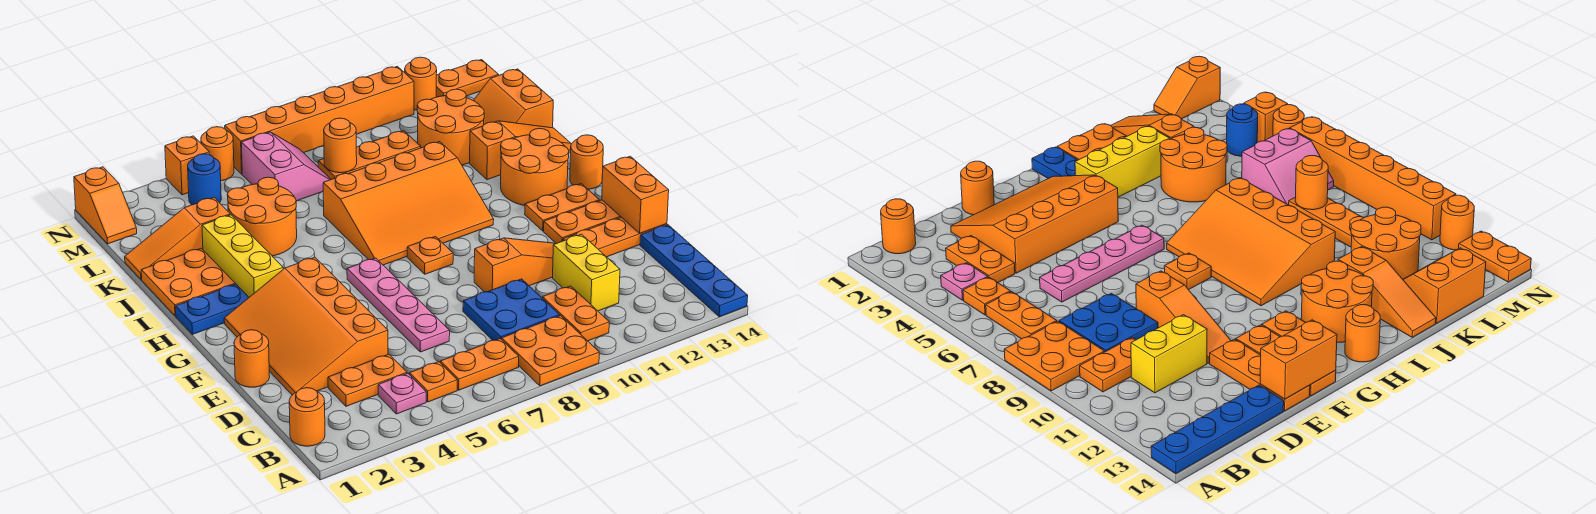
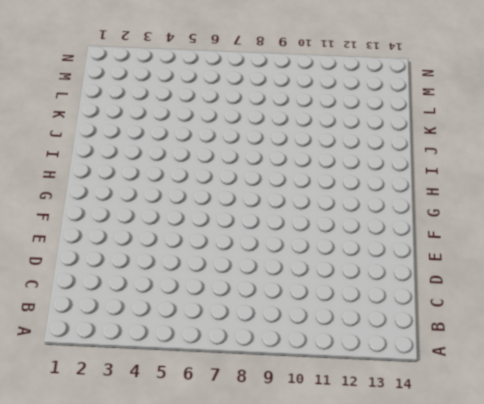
none -> orange 2x2 plate [502,316,599,386]
none -> blue 1x4 plate [640,225,748,317]
none -> orange 1x1 round brick [289,388,325,446]
none -> pink 1x1 plate [378,373,426,414]

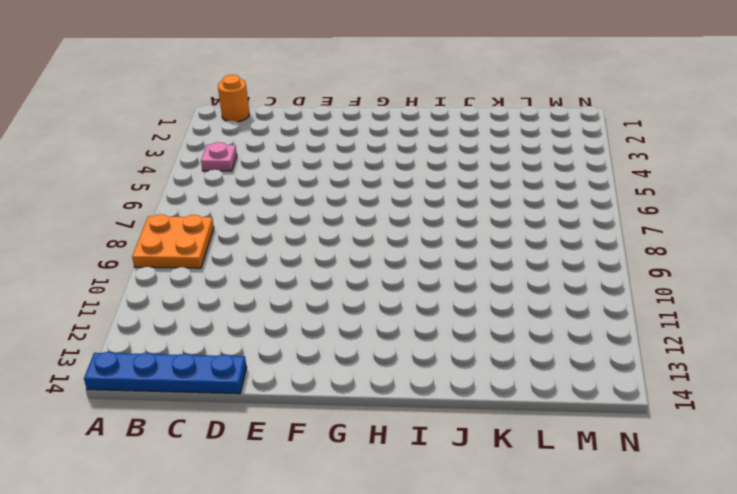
none -> orange 1x1 plate [409,362,457,402]
none -> orange 1x2 plate [440,339,519,390]
none -> orange 1x2 plate [542,286,609,341]
none -> orange 1x2 plate [328,354,407,406]

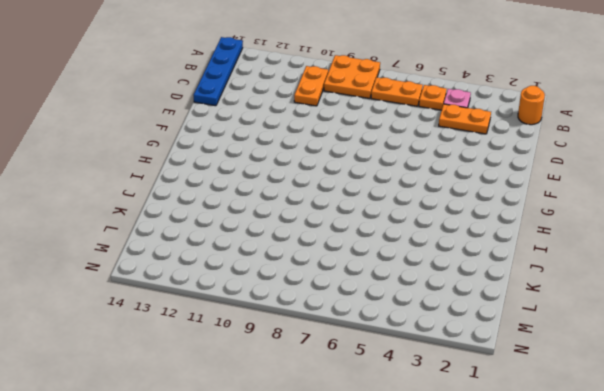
none -> blue 2x2 plate [463,279,560,340]
none -> yellow 1x2 brick [553,234,620,311]
none -> orange 3x4 slope [224,257,388,395]
none -> pink 1x4 plate [347,258,450,352]

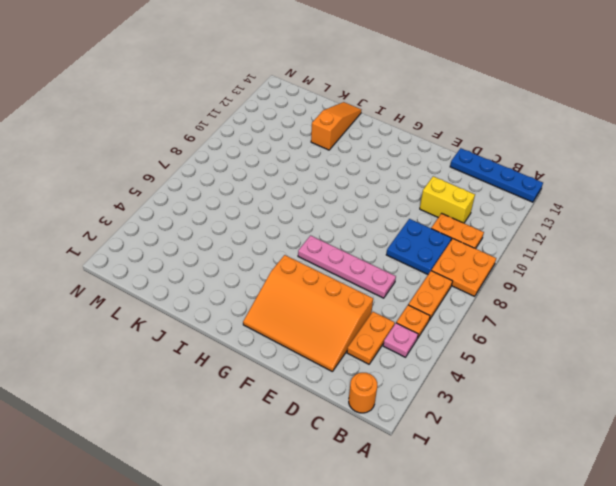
none -> orange 1x1 round brick [234,330,270,387]
none -> orange 1x3 slope [474,238,556,292]
none -> orange 1x3 plate [563,217,667,257]
none -> orange 1x3 plate [544,200,621,243]

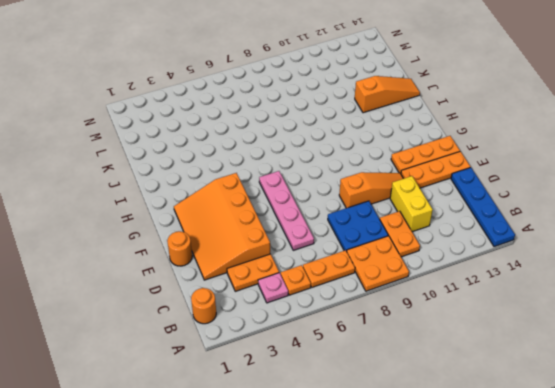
none -> orange 1x1 plate [407,236,453,274]
none -> orange 1x2 plate [525,184,599,231]
none -> blue 1x2 plate [176,284,249,334]
none -> yellow 1x3 brick [202,215,283,297]

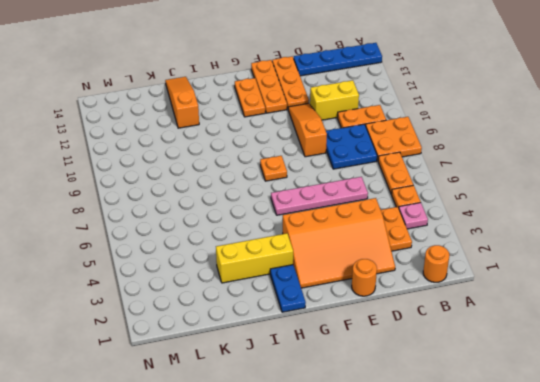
none -> orange 3x4 slope [323,142,494,265]
none -> orange 2x2 round brick [501,128,569,206]
none -> orange 1x1 round brick [570,135,603,189]
none -> orange 2x2 plate [141,248,235,316]

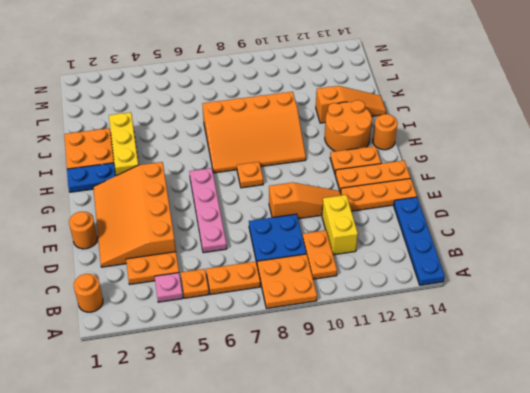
none -> orange 2x2 round brick [227,177,297,256]
none -> orange 1x3 slope [125,197,230,279]
none -> orange 2x2 round brick [417,89,484,165]
none -> orange 2x2 slope [473,69,553,128]

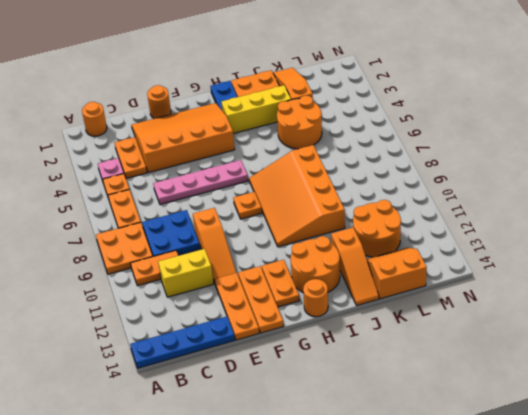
none -> pink 2x2 slope [241,132,331,201]
none -> orange 1x3 plate [318,131,421,179]
none -> orange 1x2 slope [74,167,137,244]
none -> blue 1x1 round brick [188,154,221,205]

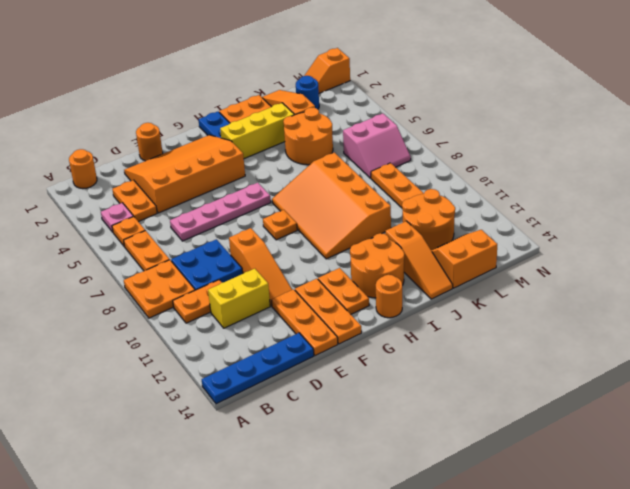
blue 1x1 round brick [296,76,319,109] -> blue 1x1 round brick moved to [188,154,221,205]
none -> orange 1x1 brick [165,136,209,195]
none -> orange 1x1 round brick [201,127,234,181]
none -> orange 1x6 brick [225,66,414,174]
none -> orange 1x1 round brick [405,57,437,110]

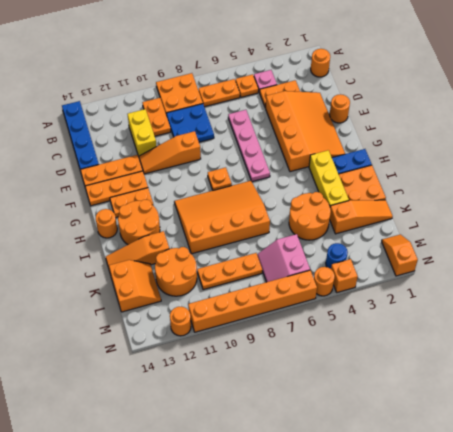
none -> orange 1x2 plate [436,60,499,97]
none -> orange 1x2 brick [602,156,669,233]
none -> orange 1x1 round brick [324,118,357,173]

